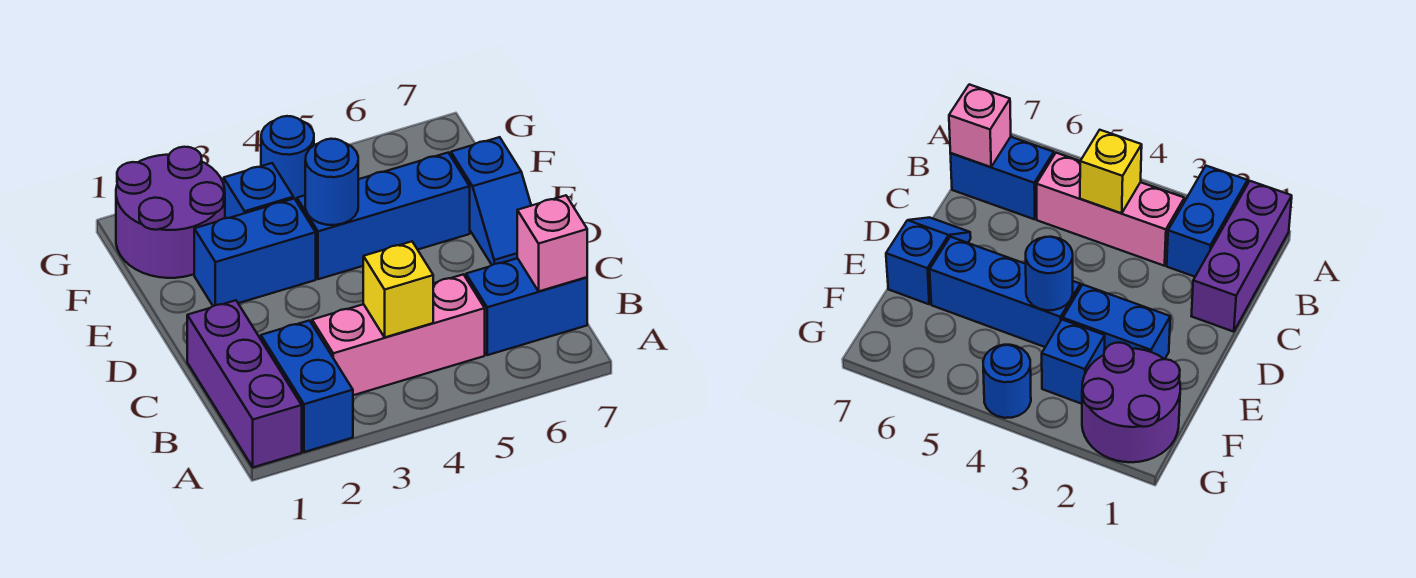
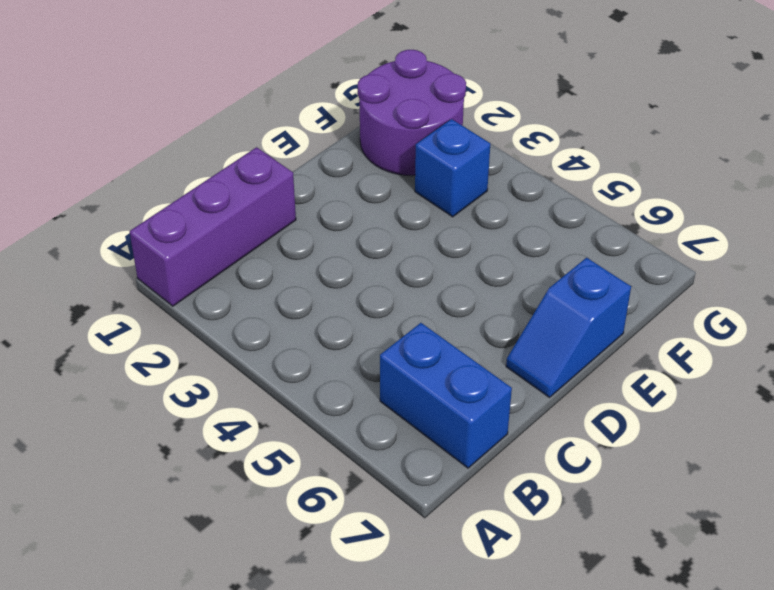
none -> blue 1x2 brick [261,321,353,452]
none -> pink 1x3 brick [312,274,485,395]
none -> blue 1x2 brick [194,199,316,306]

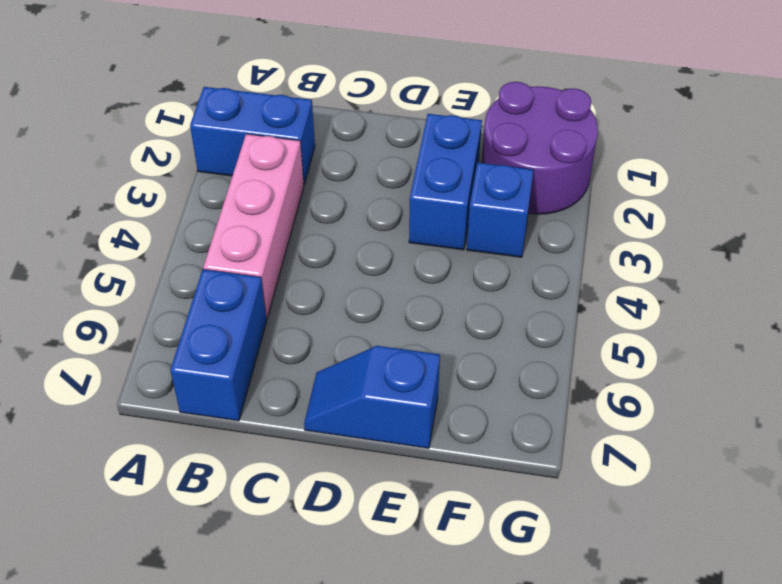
none -> purple 1x3 brick [187,300,302,467]
none -> blue 1x3 brick [297,153,470,279]
none -> blue 1x1 round brick [261,116,314,201]

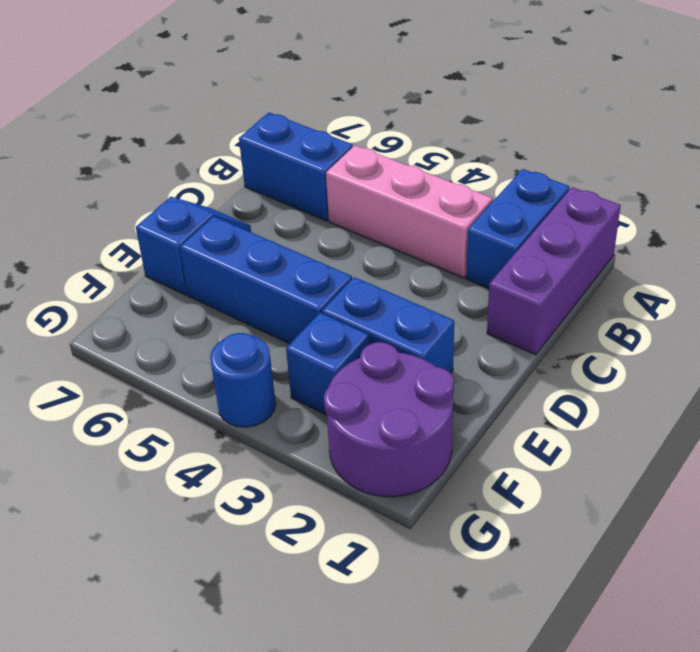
none -> yellow 1x1 brick [363,242,433,337]
none -> pink 1x1 brick [517,195,587,291]
none -> blue 1x1 round brick [305,139,358,225]

